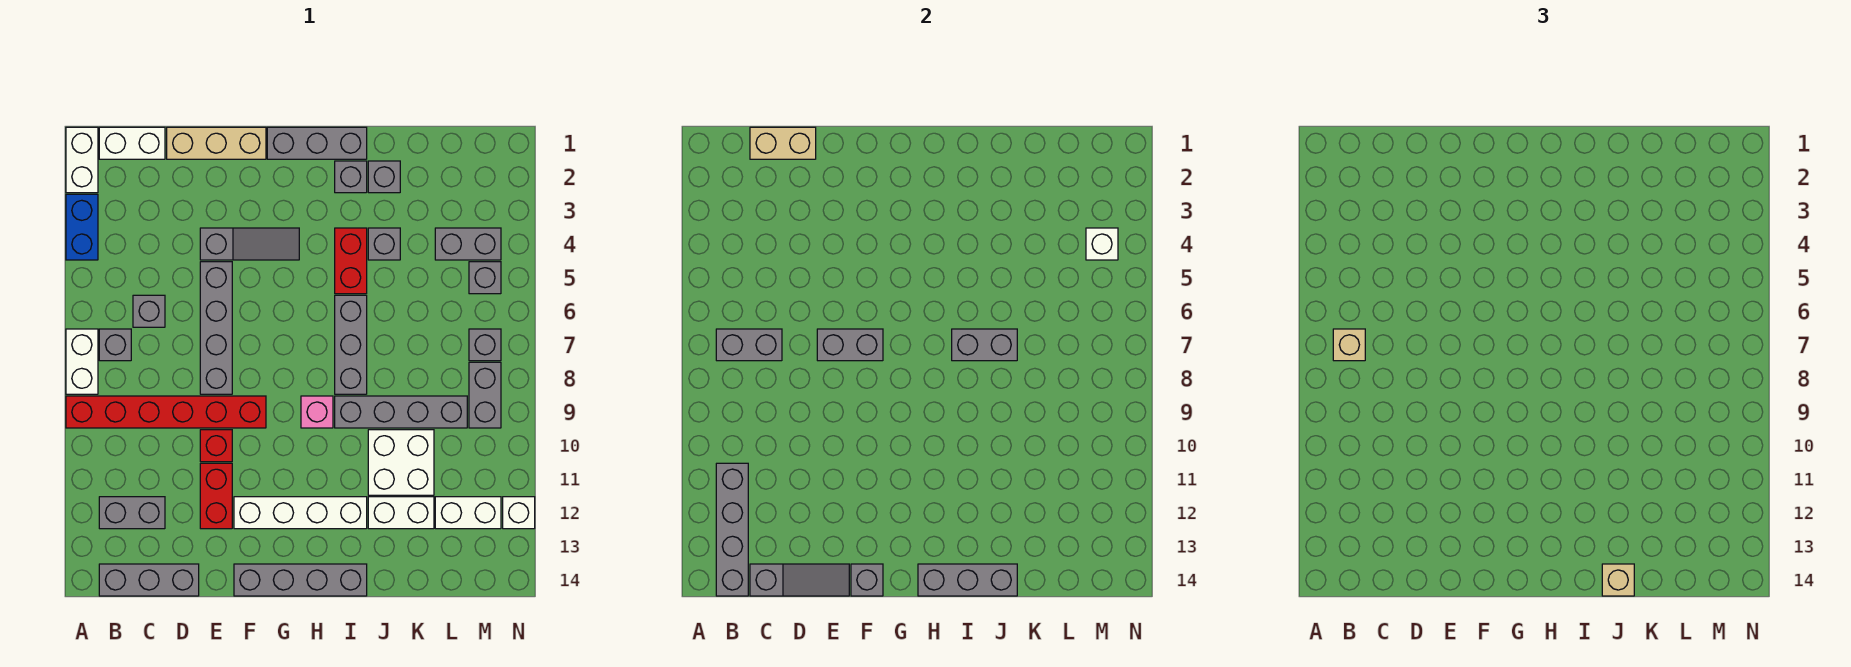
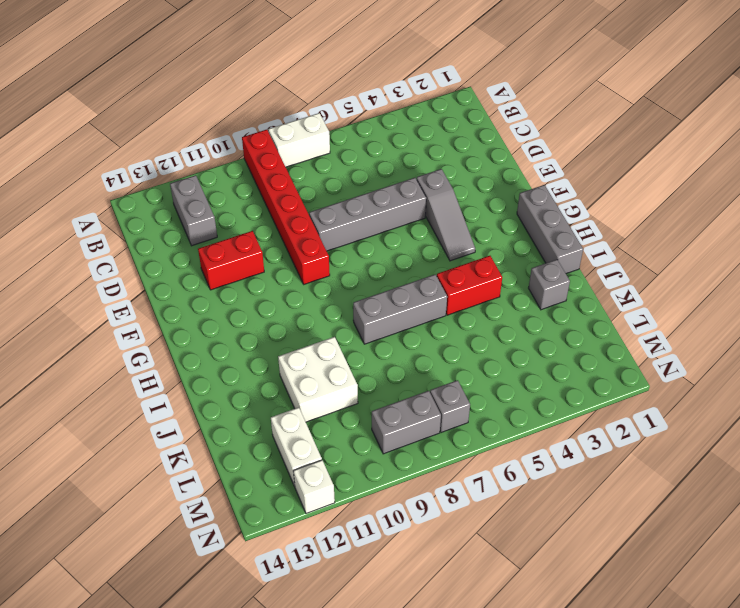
none -> white 1x2 brick [66,127,98,193]
none -> blue 1x2 brick [66,194,98,260]
none -> white 1x2 brick [99,127,165,159]
none -> grey 1x1 brick [99,329,131,361]

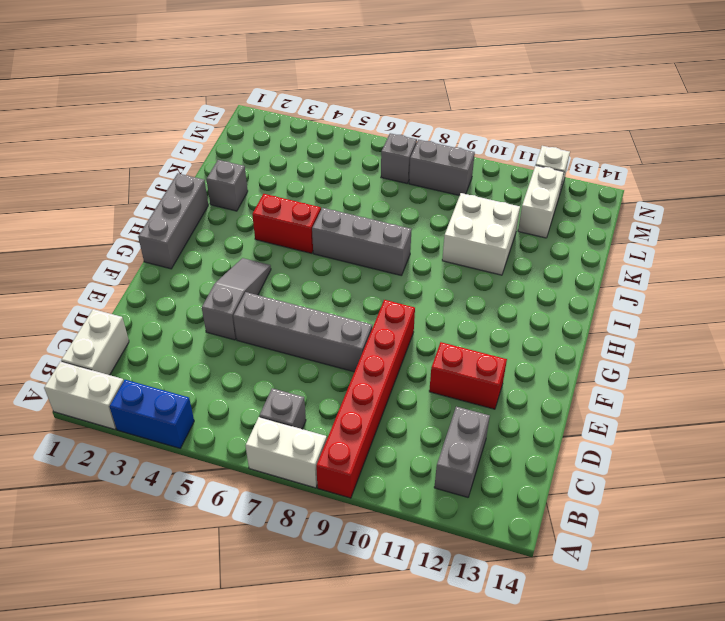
none -> grey 1x3 brick [99,564,199,596]
none -> grey 1x1 brick [133,295,165,327]
none -> tan 1x3 brick [167,127,266,159]
none -> red 1x1 brick [200,430,232,462]

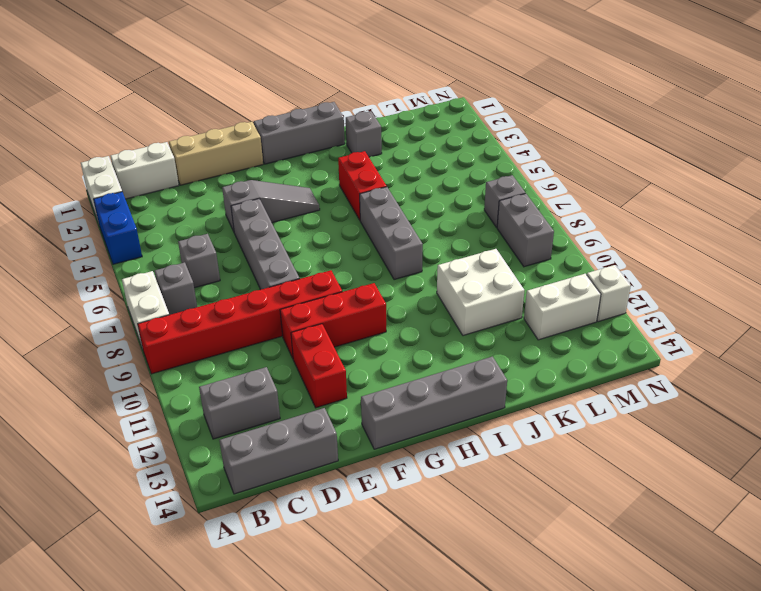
red 1x3 brick [280,283,386,358] -> red 1x1 brick [200,430,232,462]
none -> white 1x4 brick [234,497,367,529]
none -> pink 1x1 brick [301,396,333,428]
none -> grey 1x1 brick [335,161,367,193]
none -> grey 1x4 brick [335,396,467,428]

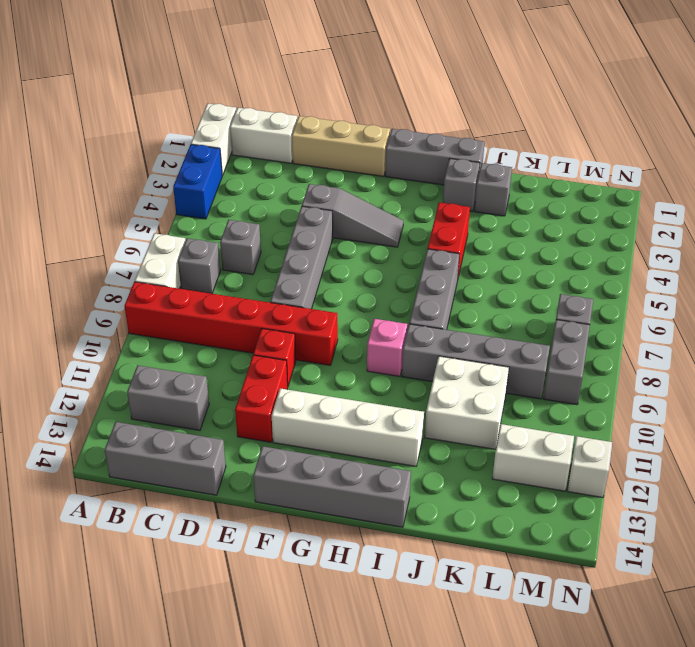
none -> grey 1x1 brick [368,228,400,260]
none -> white 1x2 brick [368,497,434,529]
none -> grey 1x2 brick [435,228,501,260]
none -> grey 1x1 brick [469,262,501,294]

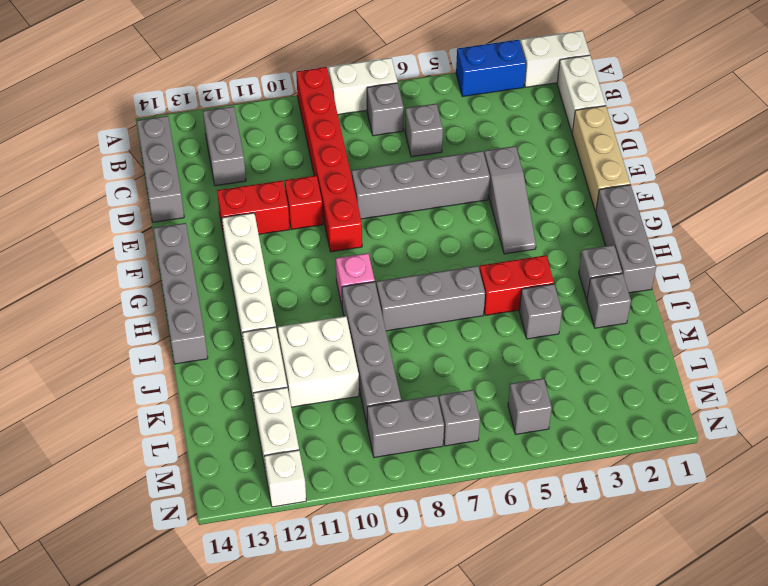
none -> grey 1x2 brick [435,228,501,260]
none -> grey 1x2 brick [716,329,782,361]
none -> grey 1x4 brick [716,463,748,596]
none -> tan 1x2 brick [750,127,816,159]

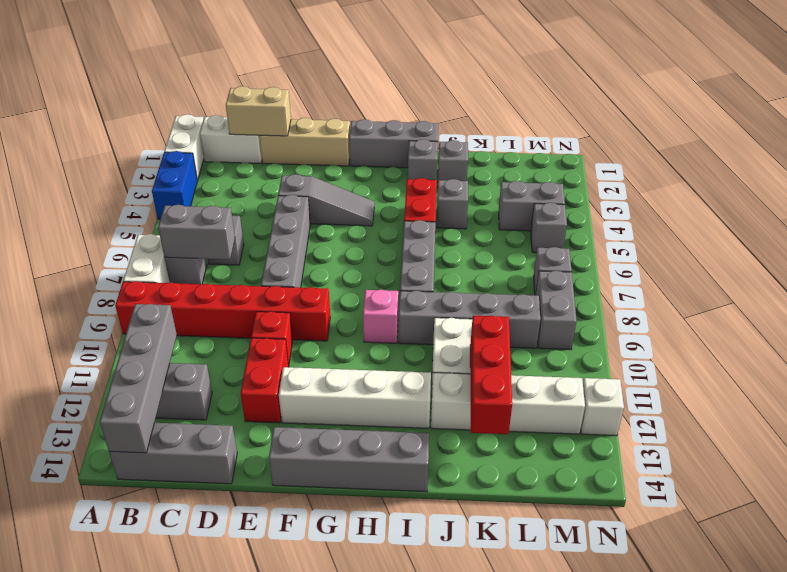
red 1x3 brick [470,316,512,434] -> none
none -> grey 1x3 slope [750,564,849,596]
none -> grey 1x2 brick [817,329,883,361]
none -> grey 1x1 brick [851,564,883,596]
none -> grey 1x3 brick [918,564,1017,596]

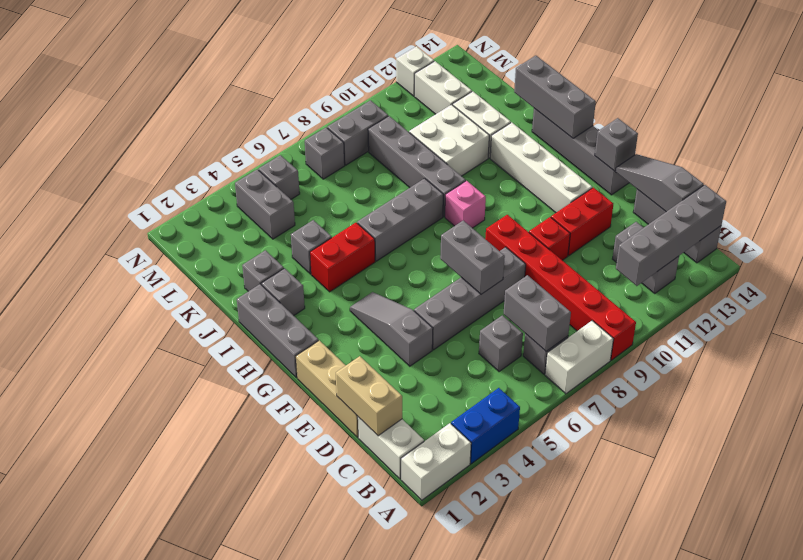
none -> grey 1x2 brick [952,329,1017,361]
none -> white 1x1 brick [1086,228,1118,260]
none -> tan 1x1 brick [1333,329,1365,361]
none -> tan 1x1 brick [1602,564,1634,596]

